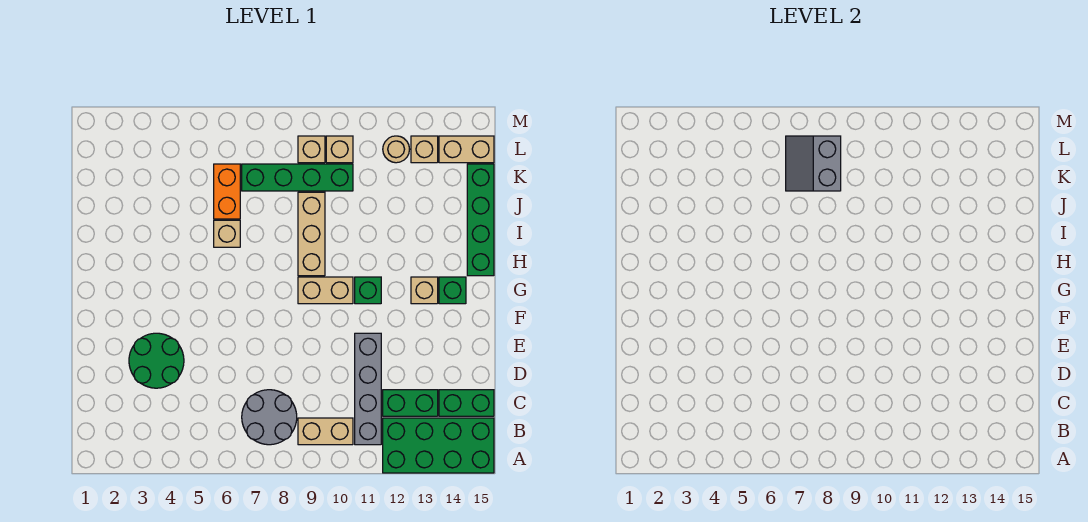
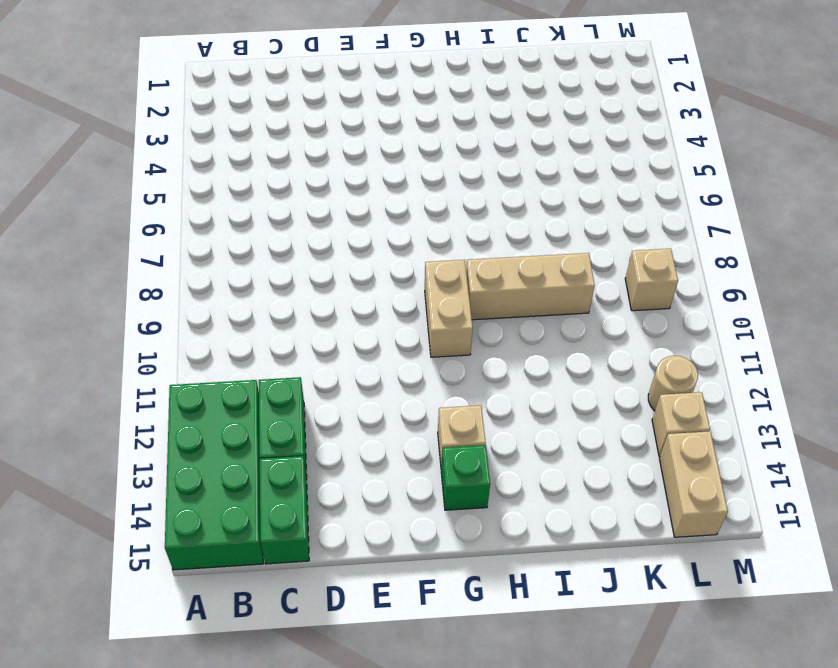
none -> grey 2x2 round brick [242,390,297,445]
none -> tan 1x2 brick [298,418,353,445]
none -> grey 1x4 brick [355,333,381,445]

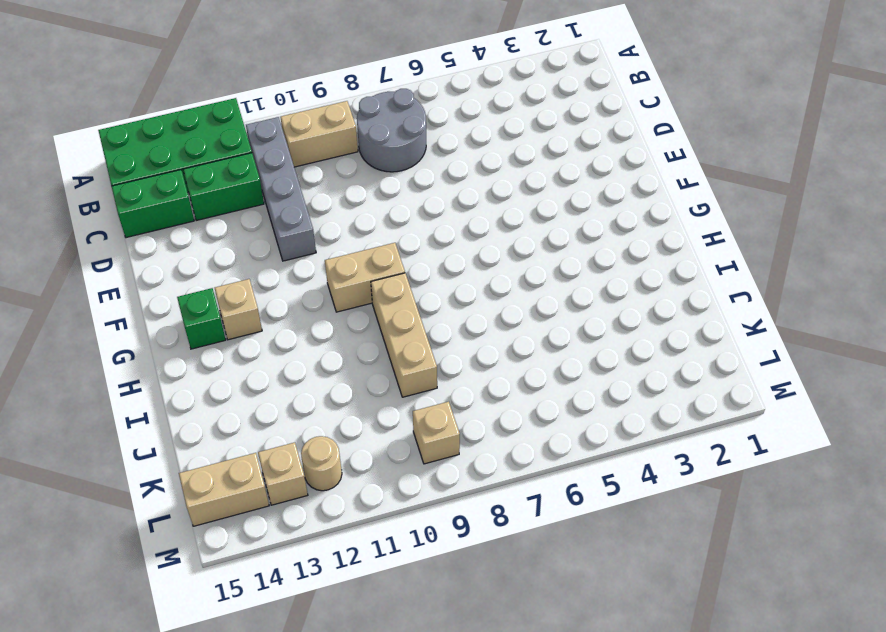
none -> green 2x2 round brick [129,333,184,388]
none -> green 1x1 brick [355,277,381,304]
none -> green 1x4 brick [467,164,494,276]

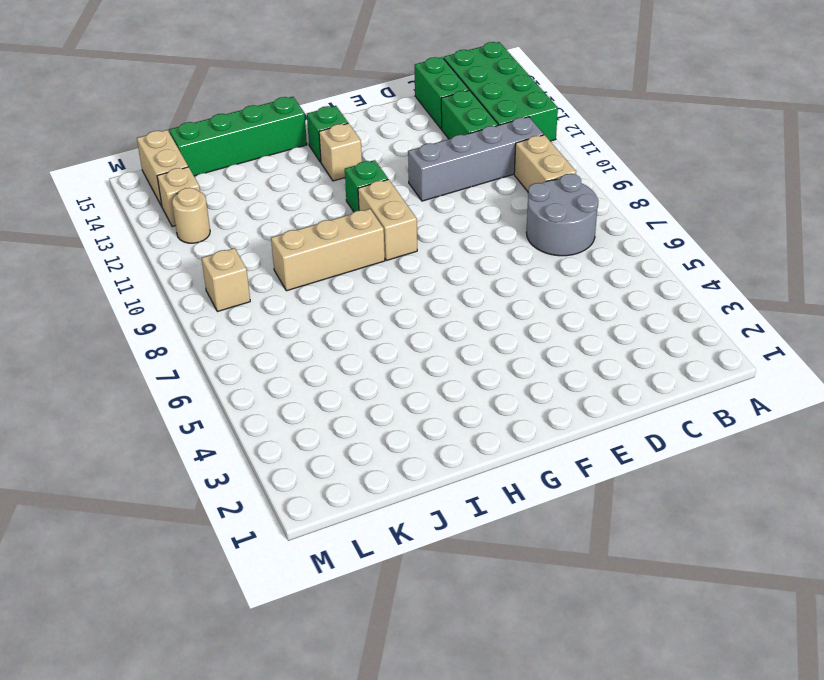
none -> green 2x2 round brick [129,333,184,388]
none -> tan 1x1 brick [214,220,240,247]
none -> orange 1x2 brick [214,164,240,219]

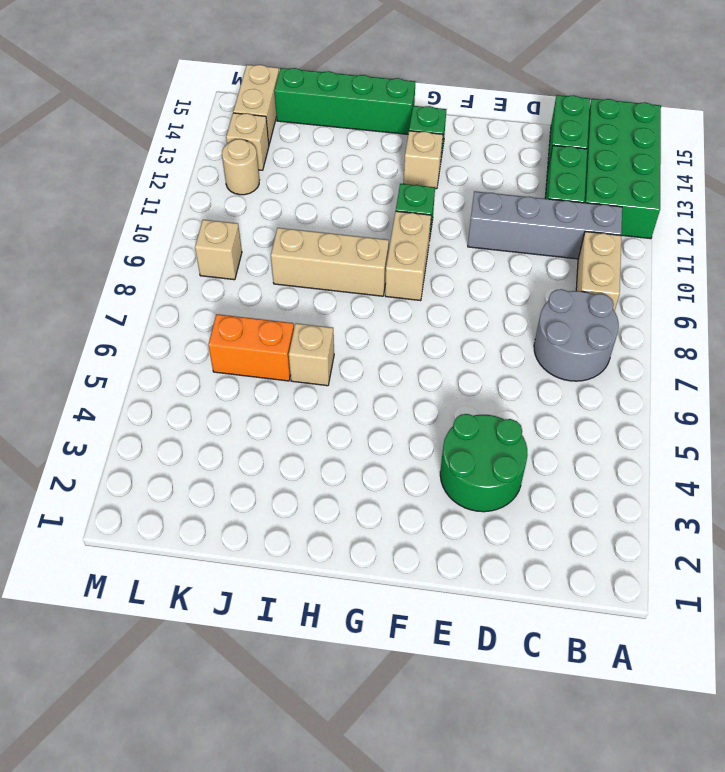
none -> green 1x4 brick [242,164,353,191]
none -> tan 1x1 brick [326,136,353,163]
none -> grey 2x2 slope [786,136,841,191]

